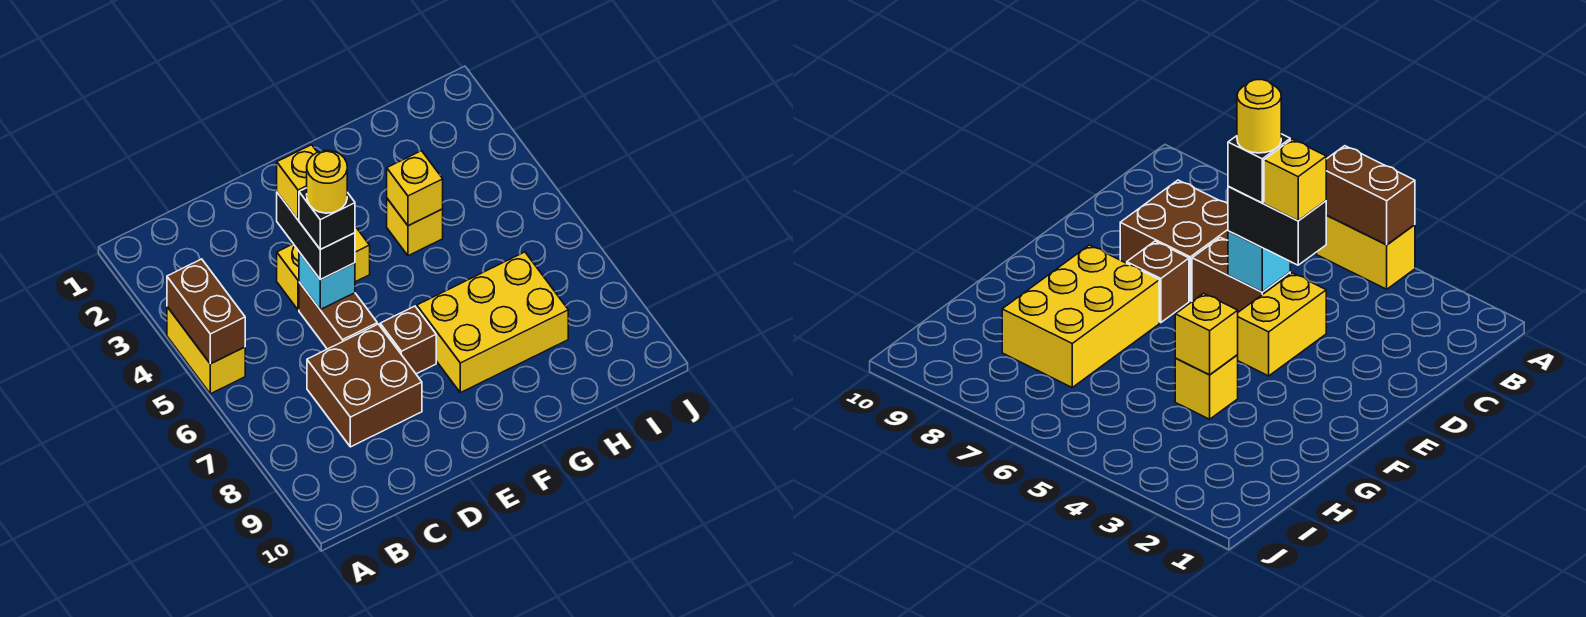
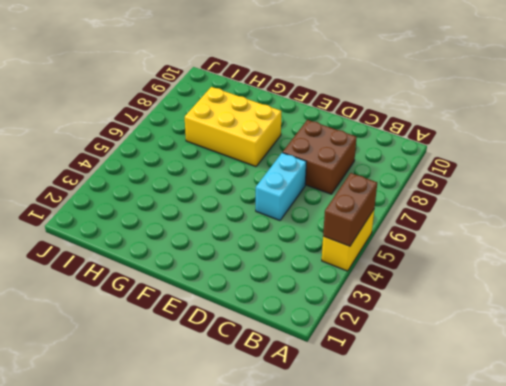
cyan 1x2 brick [256,153,306,220] -> brown 1x2 brick [299,282,377,349]
none -> yellow 1x2 brick [277,226,370,310]
none -> brown 1x1 brick [380,306,436,374]
none -> yellow 1x1 brick [387,199,443,256]

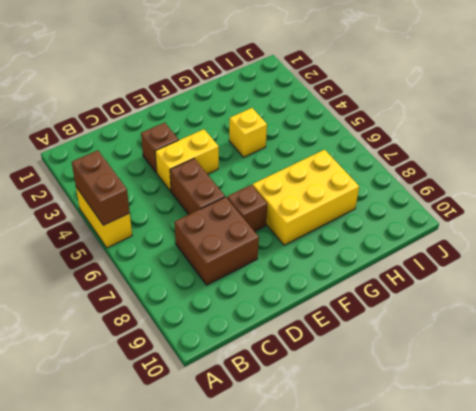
brown 1x1 brick [141,123,179,173] -> none
none -> cyan 1x1 brick [299,252,355,309]
none -> yellow 1x1 brick [387,151,443,226]
none -> black 1x2 brick [277,193,355,280]

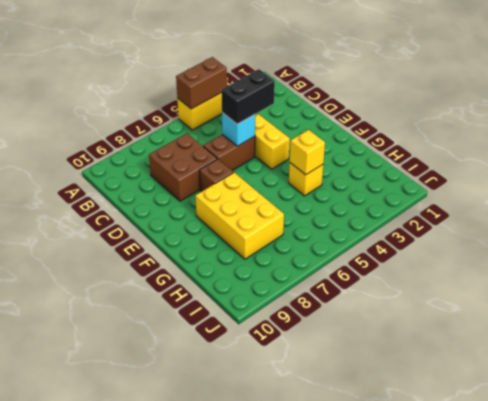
none -> yellow 1x1 brick [277,145,317,220]
none -> black 1x1 brick [299,188,355,249]
none -> yellow 1x1 round brick [307,151,347,213]

